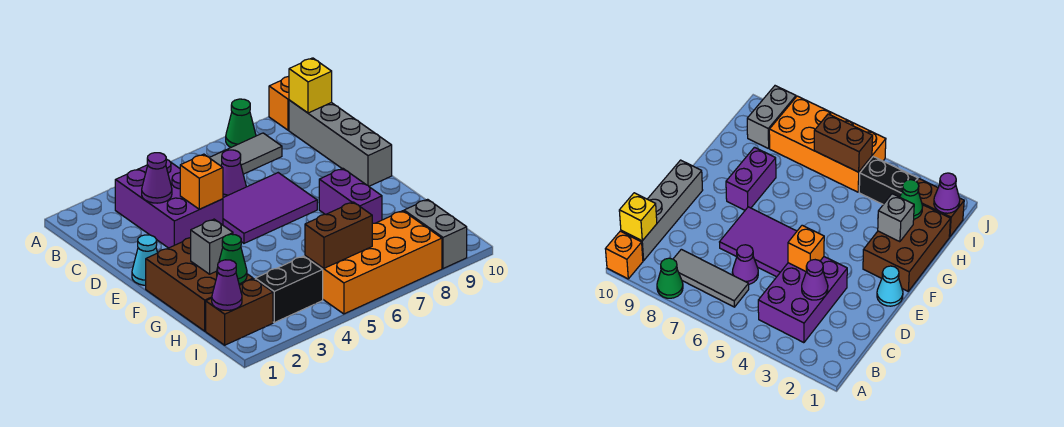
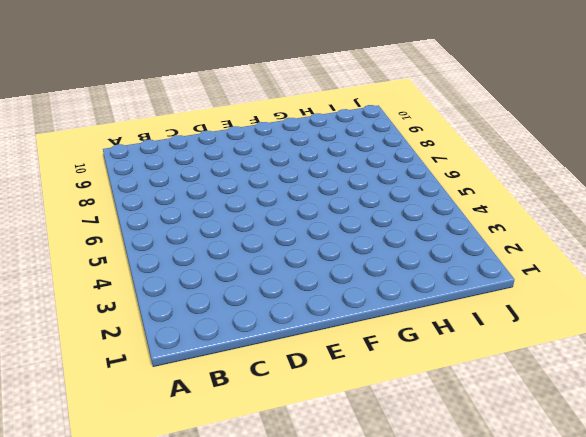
none -> green 1x1 cone [226,99,256,147]
none -> orange 1x1 brick [269,76,289,130]
none -> purple 2x3 brick [115,159,223,248]

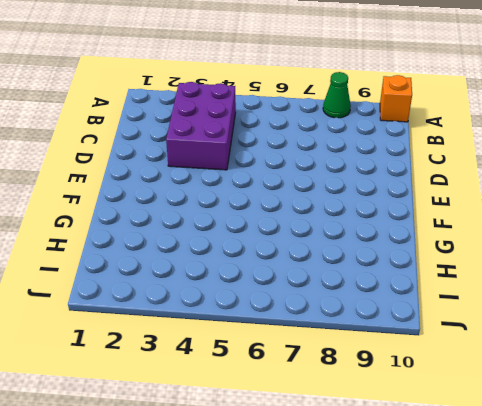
none -> grey 1x3 tile [209,133,282,174]
none -> grey 1x4 brick [289,100,392,186]
none -> purple 1x1 cone [221,150,246,197]

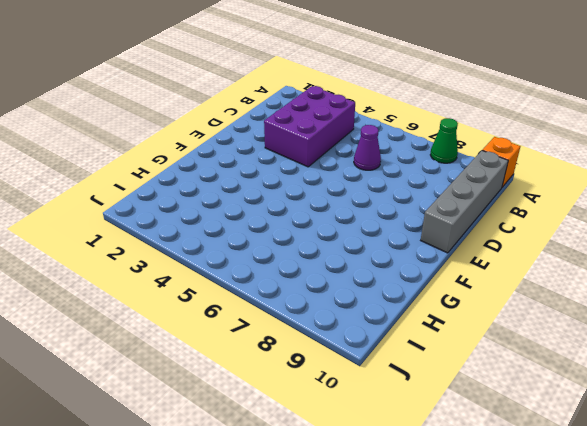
none -> grey 1x3 tile [209,133,282,174]
none -> purple 2x3 tile [223,173,317,243]
none -> cyan 1x1 cone [132,235,157,285]

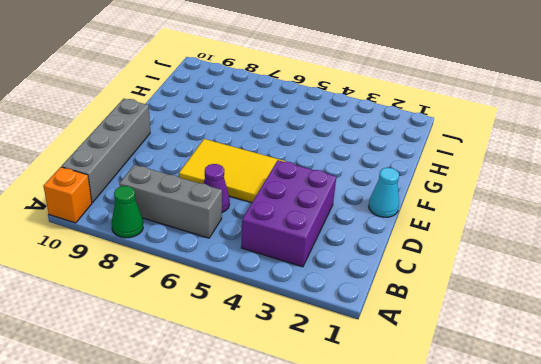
grey 1x3 brick [119,165,222,238] -> grey 1x3 tile [209,133,282,174]
yellow 2x3 tile [179,139,285,203] -> purple 2x3 tile [223,173,317,243]
none -> brown 2x3 brick [146,238,253,331]
none -> purple 1x2 brick [319,169,382,224]
none -> brown 1x2 brick [206,279,273,345]

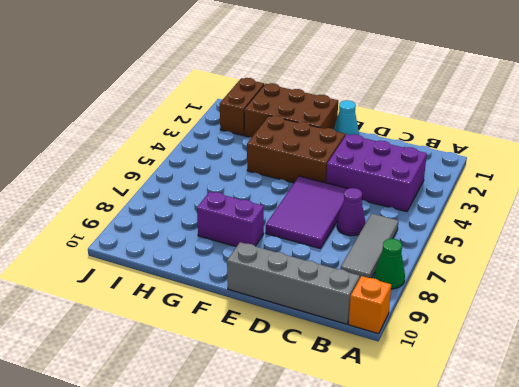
brown 2x3 brick [247,116,345,183] -> none
none -> black 1x2 brick [255,256,323,322]
none -> orange 2x4 brick [305,211,442,314]
none -> grey 1x2 brick [404,199,467,269]

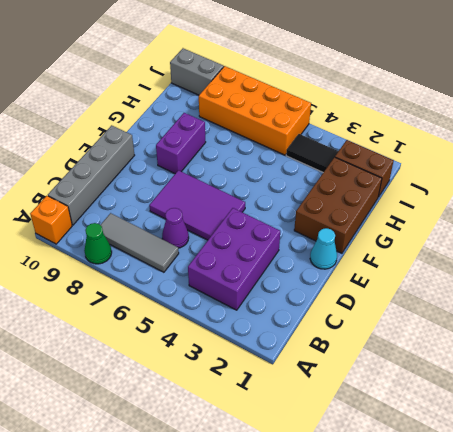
black 1x2 tile [286,134,338,172] -> black 1x2 brick [255,256,323,322]
grey 1x2 brick [170,48,224,95] -> grey 1x2 brick turned to [404,199,467,269]
none -> yellow 1x1 brick [289,58,332,113]
none -> purple 1x1 cone [142,153,172,203]
none -> orange 1x1 brick [180,154,223,209]

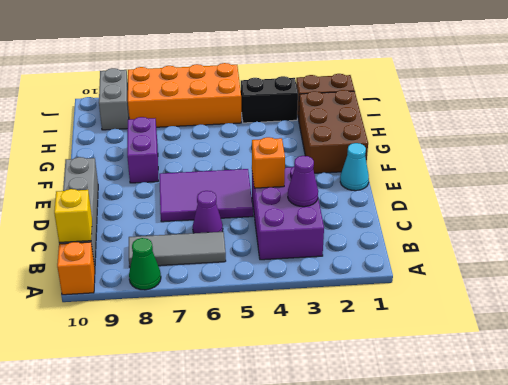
none -> grey 1x1 brick [191,219,233,274]
none -> green 1x1 cone [217,234,247,284]
none -> purple 1x1 cone [212,260,242,310]

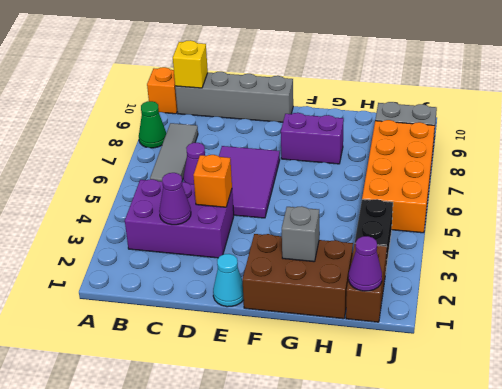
none -> green 1x1 cone [217,234,247,284]
none -> brown 1x2 brick [305,202,372,268]

